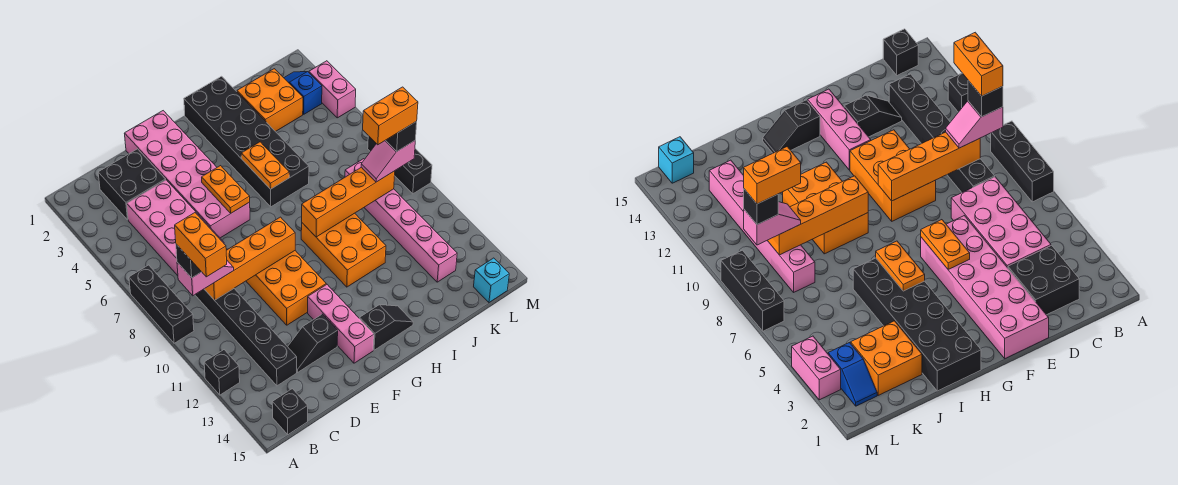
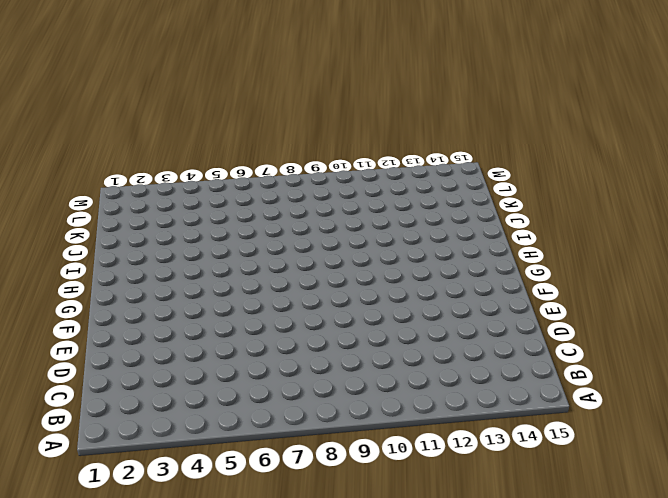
none -> black 1x3 brick [129,265,194,343]
none -> black 1x1 brick [204,350,240,395]
none -> black 1x1 brick [272,389,308,435]

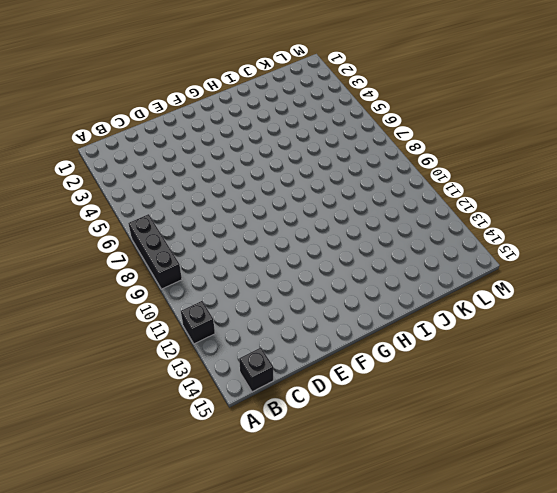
none -> black 2x2 brick [98,149,166,220]
none -> pink 2x4 brick [127,180,224,276]
none -> black 1x6 brick [195,289,297,386]

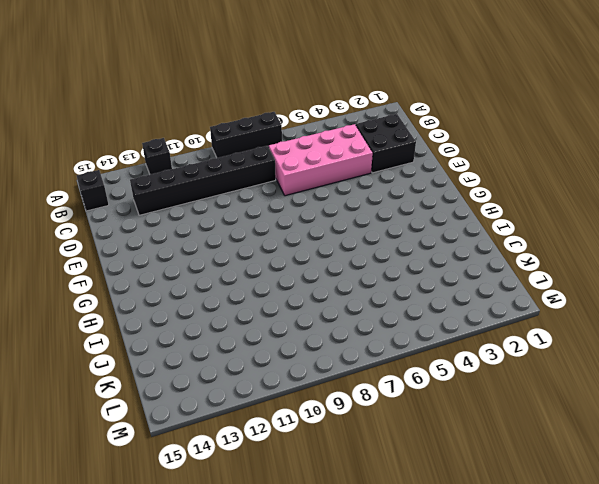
none -> black 1x2 slope [288,314,338,372]
none -> pink 2x6 brick [124,111,250,238]
none -> orange 2x3 brick [246,251,326,325]

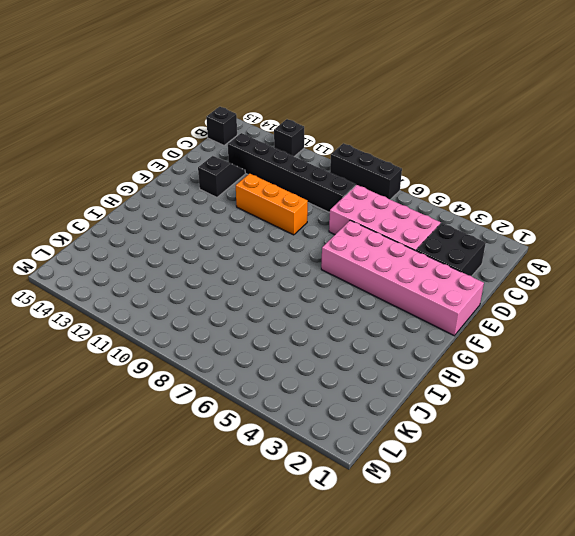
orange 1x3 brick [236,174,308,235] -> orange 2x3 brick [246,251,326,325]
none -> pink 1x3 brick [308,284,374,363]
none -> black 1x2 slope [360,305,413,350]
none -> black 2x6 brick [184,76,309,207]

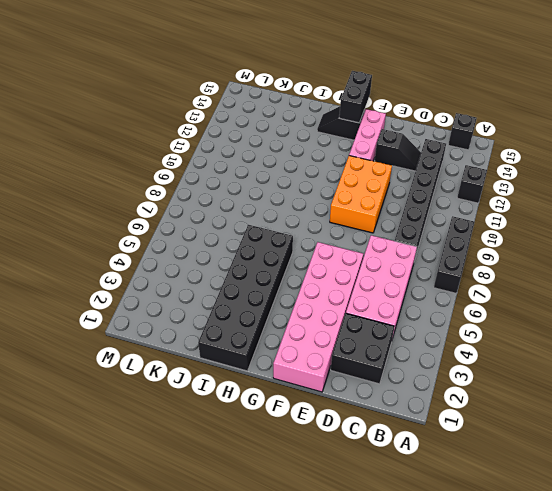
black 1x2 brick [339,71,372,123] -> none
none -> orange 2x3 brick [301,213,386,287]
none -> orange 2x2 brick [237,69,303,132]
none -> pink 1x6 brick [345,159,457,282]

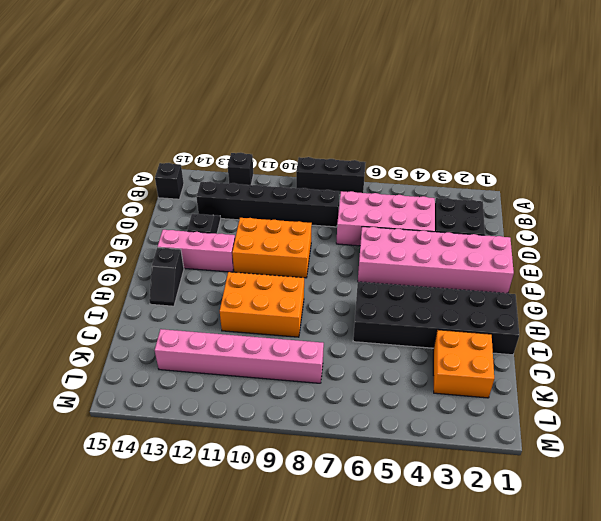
none -> blue 1x2 slope [284,72,322,114]
none -> cyan 1x1 brick [474,258,509,302]
none -> pink 1x2 brick [309,61,356,118]

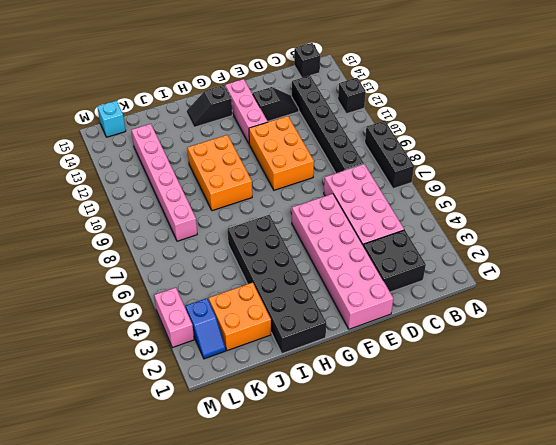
none -> black 1x3 brick [368,136,432,194]
none -> orange 1x4 brick [205,217,295,300]
none -> orange 1x2 plate [202,166,250,213]

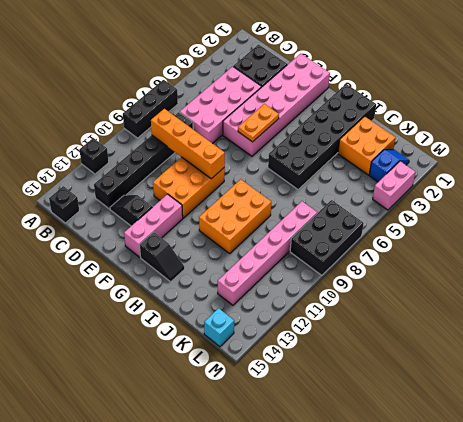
black 2x3 brick [290,200,364,275] -> black 1x3 brick [368,136,432,194]
none -> orange 1x2 plate [241,142,289,189]
none -> orange 1x4 brick [302,167,395,237]
none -> pink 1x2 slope [177,261,234,296]

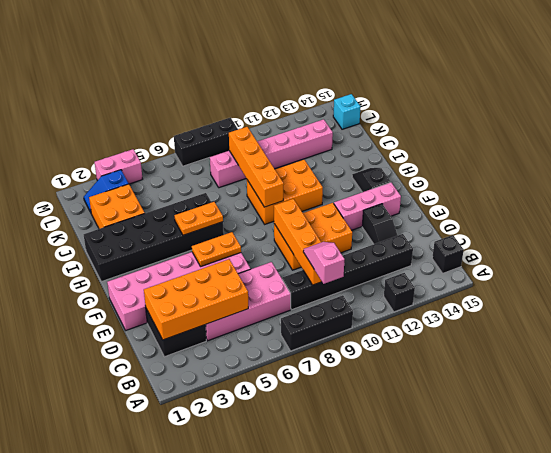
orange 2x4 brick [144,259,248,340] -> none
none -> pink 1x2 slope [361,140,415,182]
none -> black 1x1 brick [176,244,201,278]
none -> black 1x1 brick [386,121,417,151]

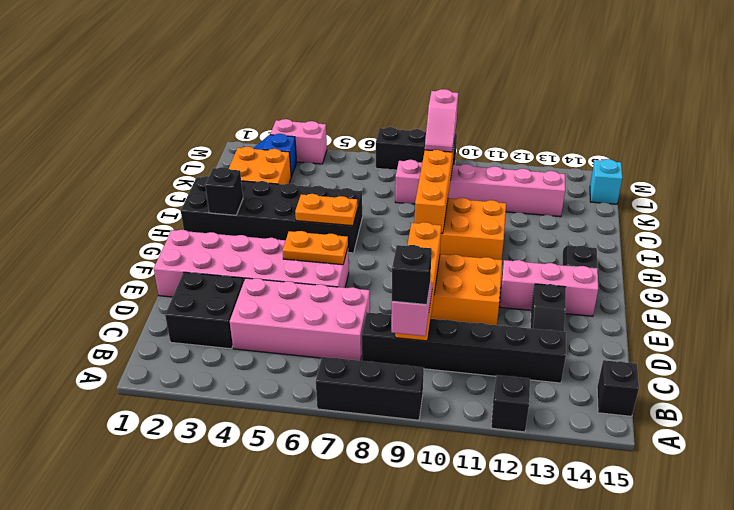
black 1x1 brick [205,167,243,215] -> black 1x1 brick moved to [386,121,417,151]
none -> orange 1x2 brick [175,213,227,277]
none -> orange 1x2 brick [363,87,418,145]

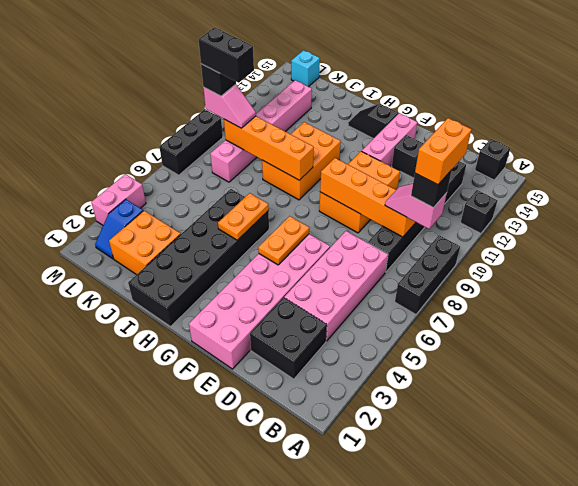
black 1x2 brick [199,27,254,83] -> orange 1x2 brick [363,87,418,145]

